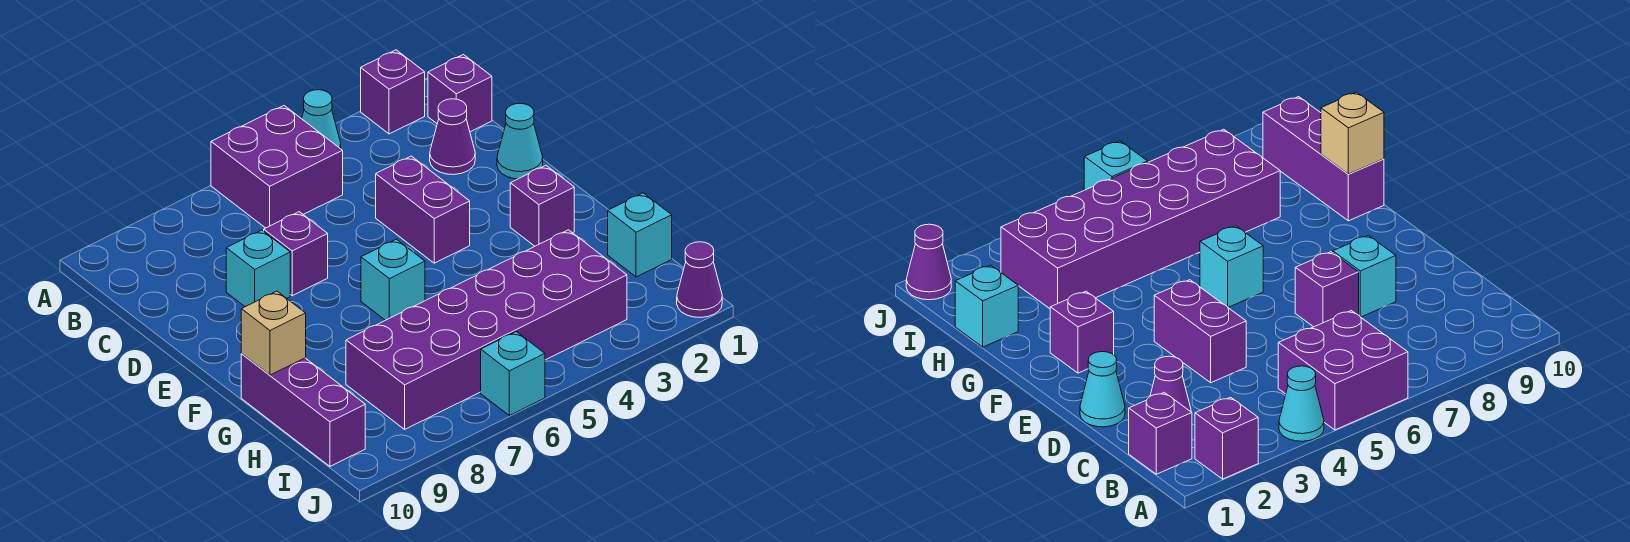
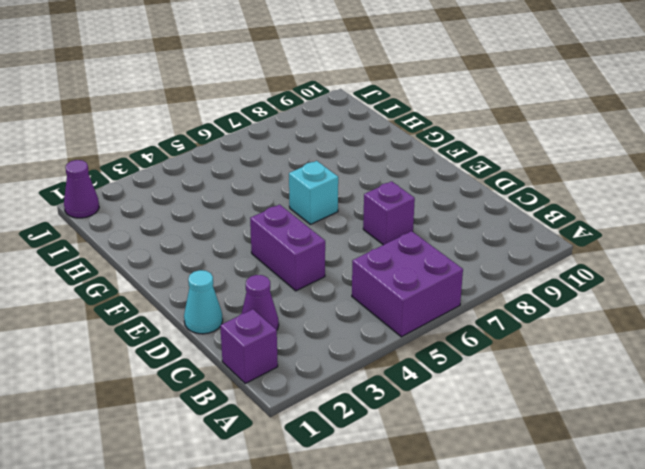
none -> purple 1x1 brick [361,50,425,134]
none -> cyan 1x1 cone [302,90,341,149]
none -> cyan 1x1 brick [226,230,290,307]

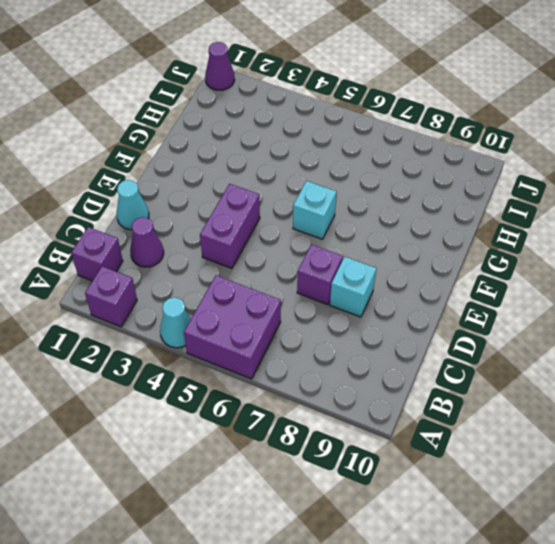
none -> purple 1x1 brick [510,165,574,246]
none -> purple 1x3 brick [241,354,365,466]
none -> cyan 1x1 brick [608,193,672,277]

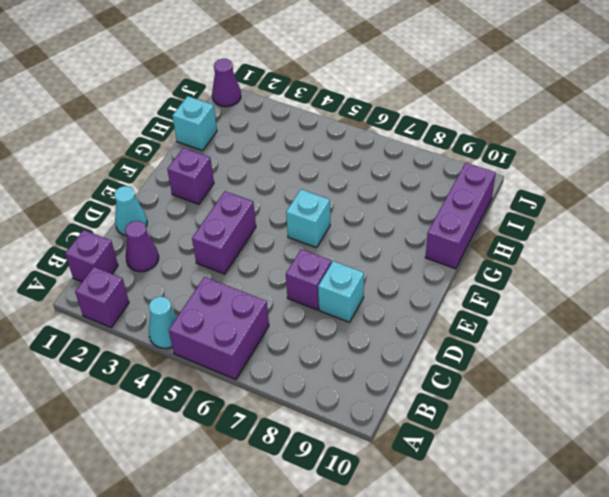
none -> purple 2x6 brick [346,230,627,429]
none -> cyan 1x1 brick [481,332,545,415]
none -> tan 1x1 brick [241,291,306,375]

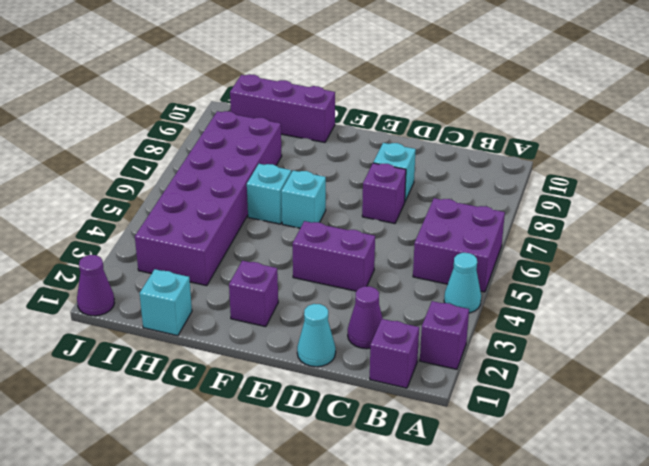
cyan 1x1 brick [247,164,291,224] -> cyan 1x1 brick moved to [481,332,545,415]
none -> tan 1x1 brick [241,291,306,375]

